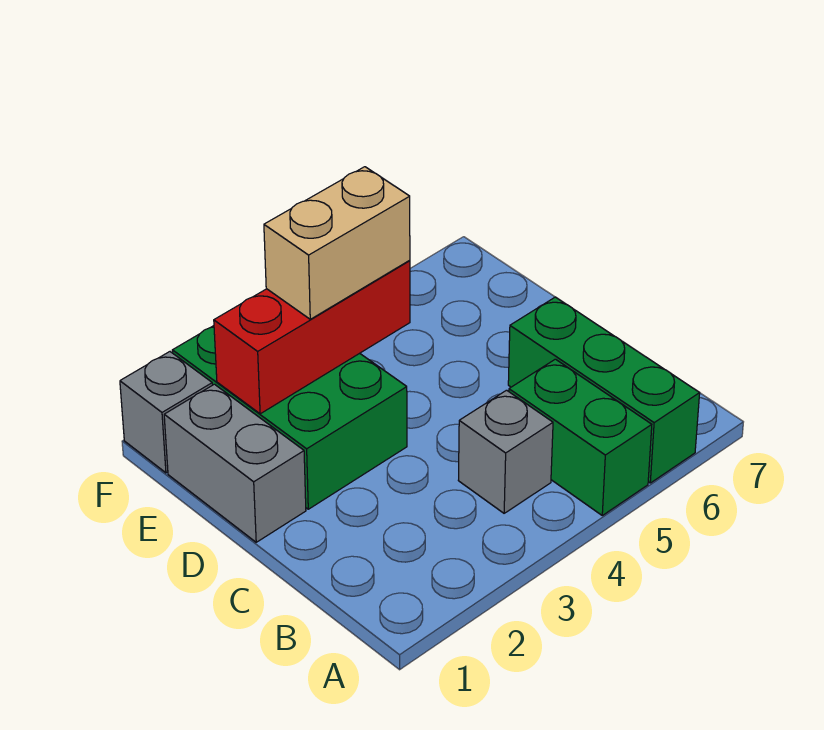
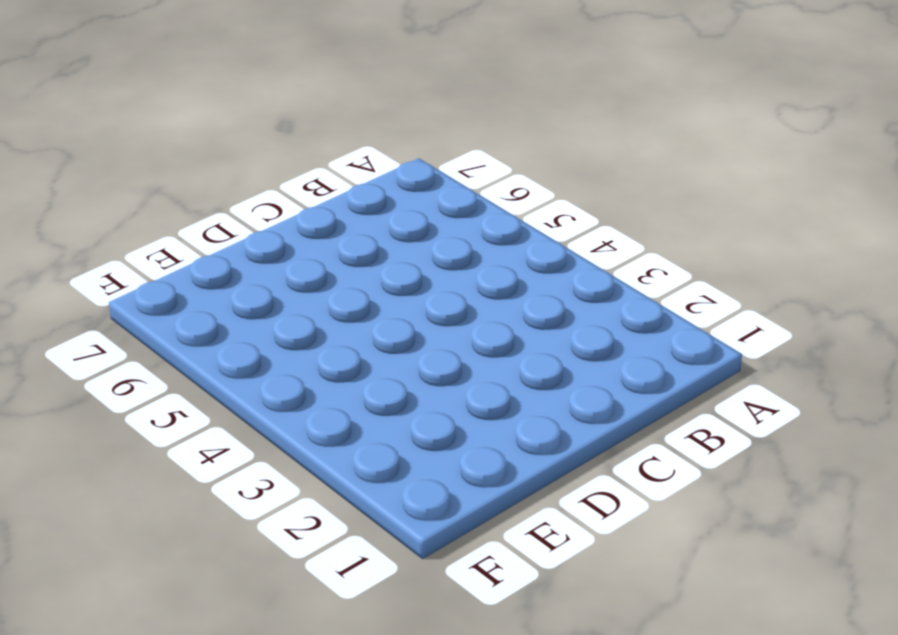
none -> green 1x2 brick [509,359,652,515]
none -> green 1x3 brick [508,297,700,483]

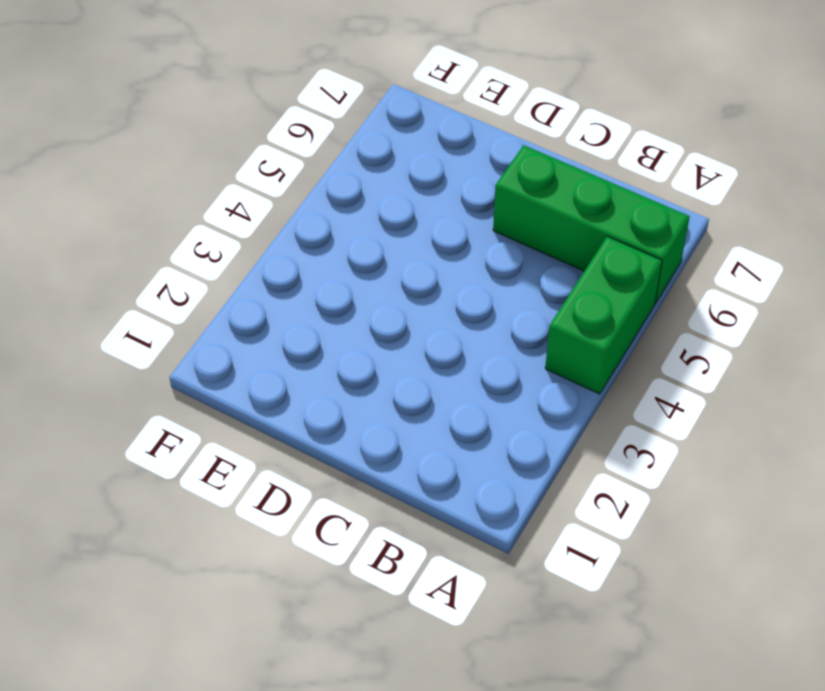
green 1x2 brick [545,236,662,394] -> green 1x2 brick turned to [509,359,652,515]
none -> grey 1x1 brick [458,390,553,513]
none -> grey 1x2 brick [164,384,306,542]

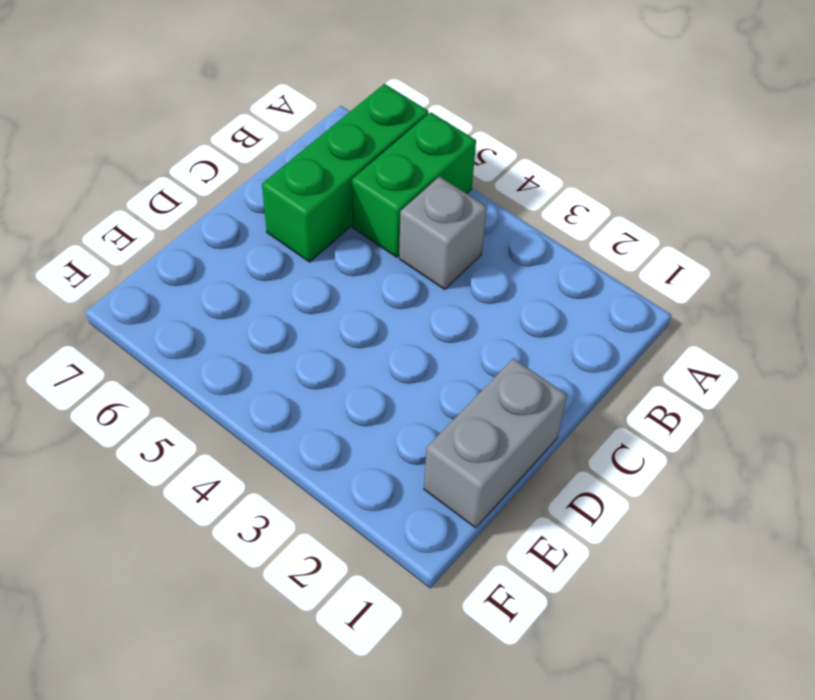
none -> green 2x3 brick [172,326,407,509]
none -> grey 1x1 brick [120,352,212,473]

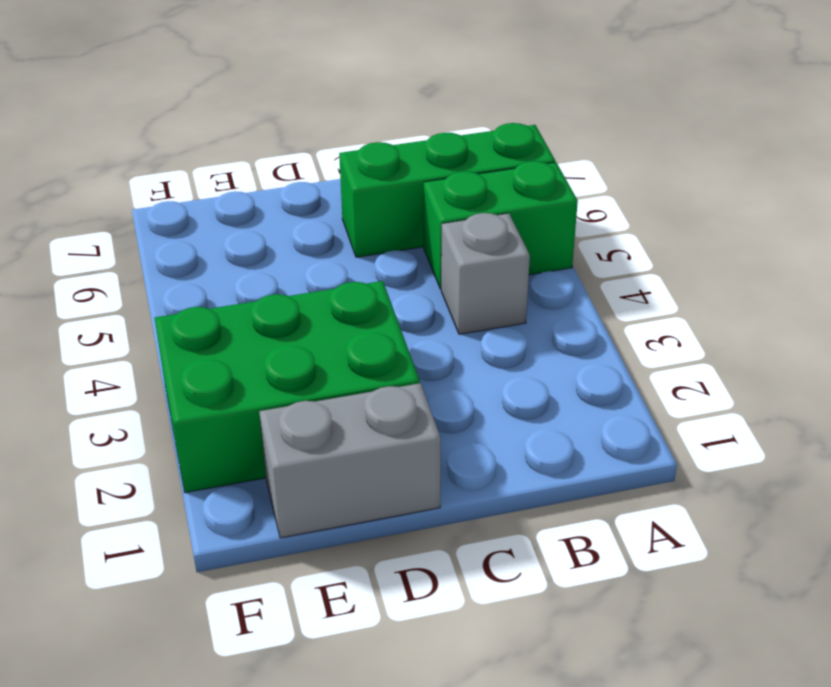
none -> grey 1x1 brick [120,352,212,473]
none -> red 1x3 brick [214,261,410,414]

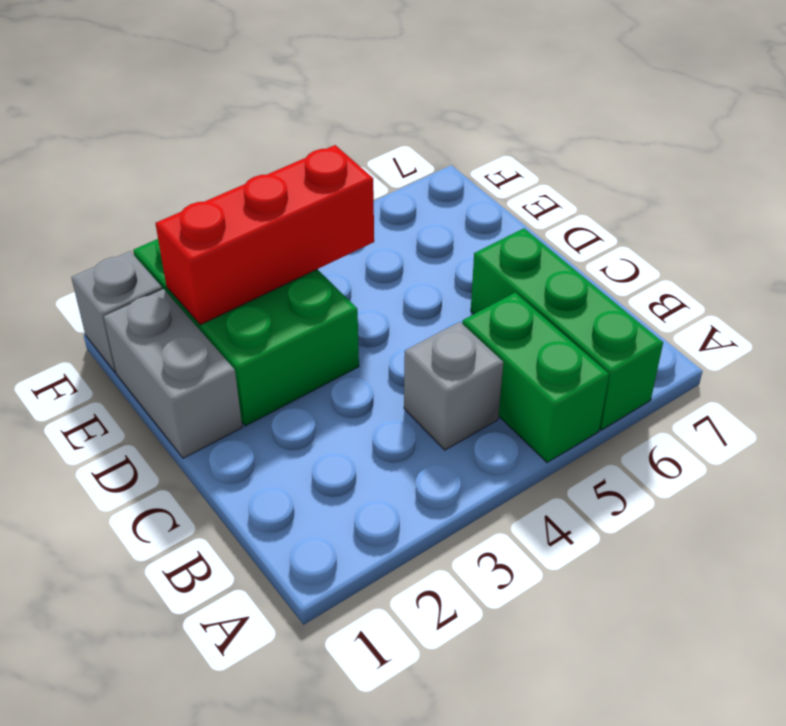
none -> tan 1x2 brick [264,167,410,319]

